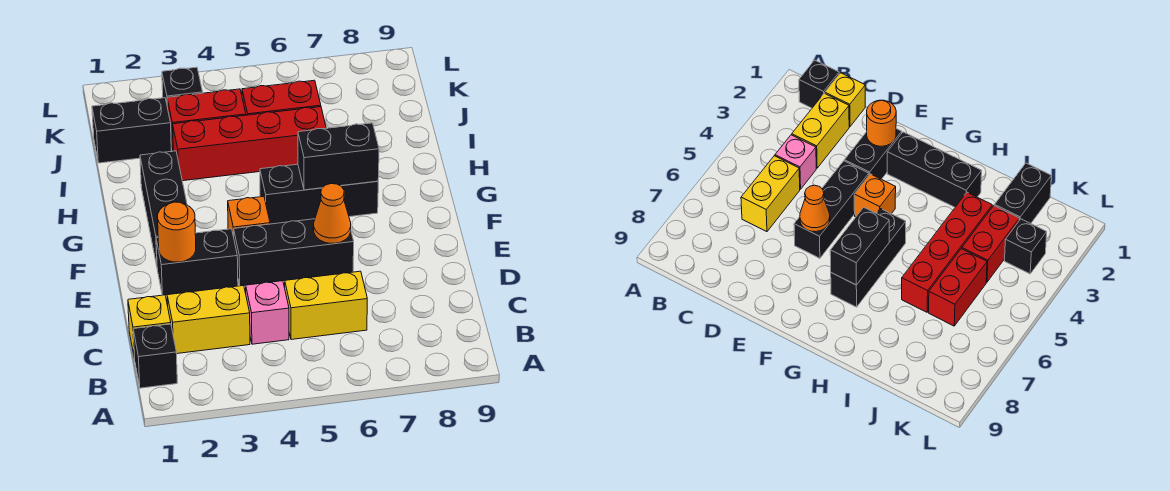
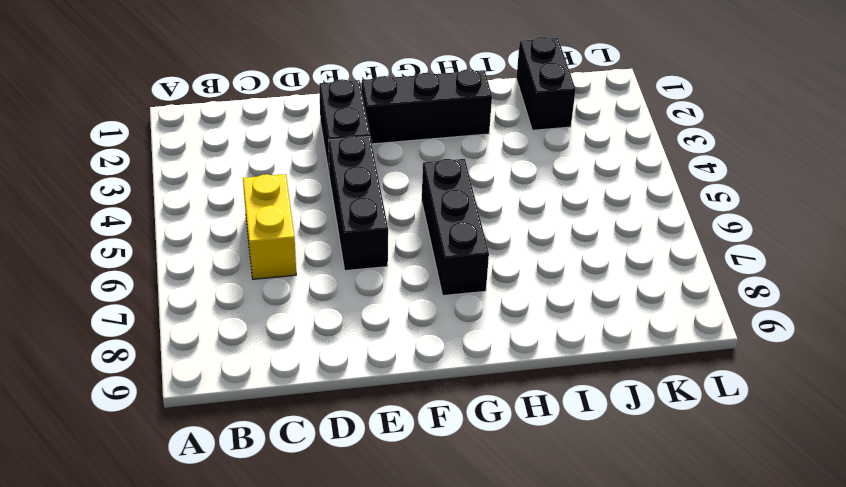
none -> black 1x1 brick [133,324,177,388]
none -> yellow 1x1 brick [128,295,171,358]
none -> yellow 1x2 brick [167,285,250,354]

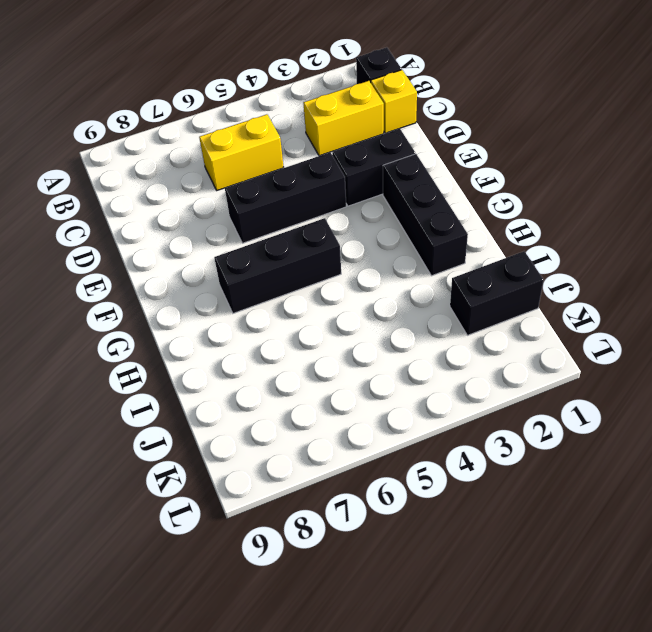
none -> pink 1x1 brick [246,281,289,344]
none -> orange 1x1 brick [228,196,270,237]
none -> red 1x4 brick [173,107,326,181]

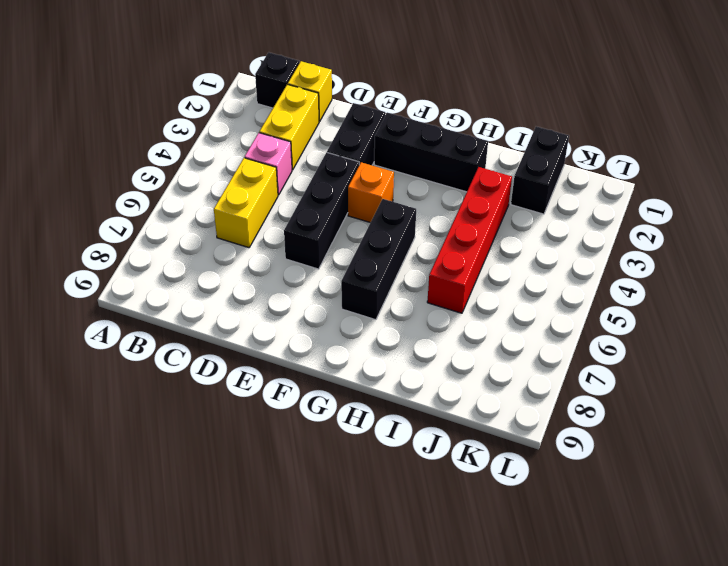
none -> red 1x2 brick [167,89,246,150]
none -> red 1x2 brick [242,80,321,115]
none -> black 1x1 brick [162,67,203,108]

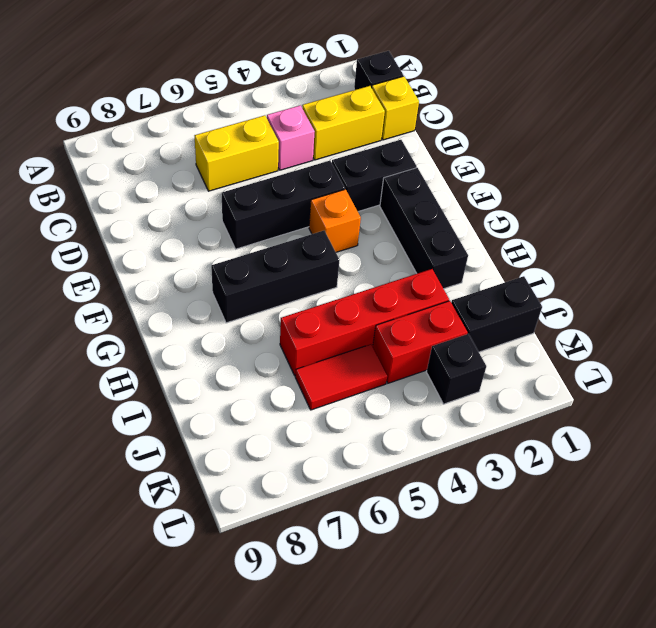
red 1x2 tile [295,344,387,410] -> red 1x2 brick [242,80,321,115]
none -> orange 1x1 round brick [158,202,196,262]
none -> orange 1x1 cone [314,184,351,243]
none -> black 1x2 brick [298,123,379,190]

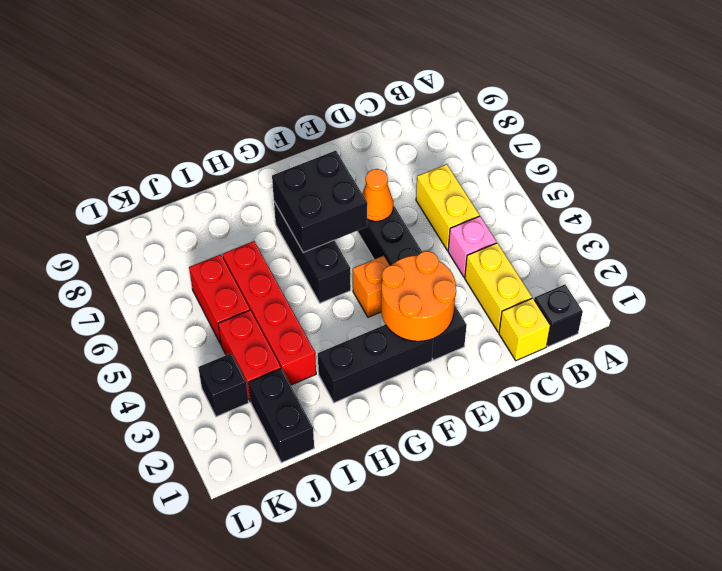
orange 2x2 round brick [381,251,456,341] -> orange 1x1 round brick [158,202,196,262]
black 2x2 brick [272,151,367,253] -> black 1x2 brick [298,123,379,190]

